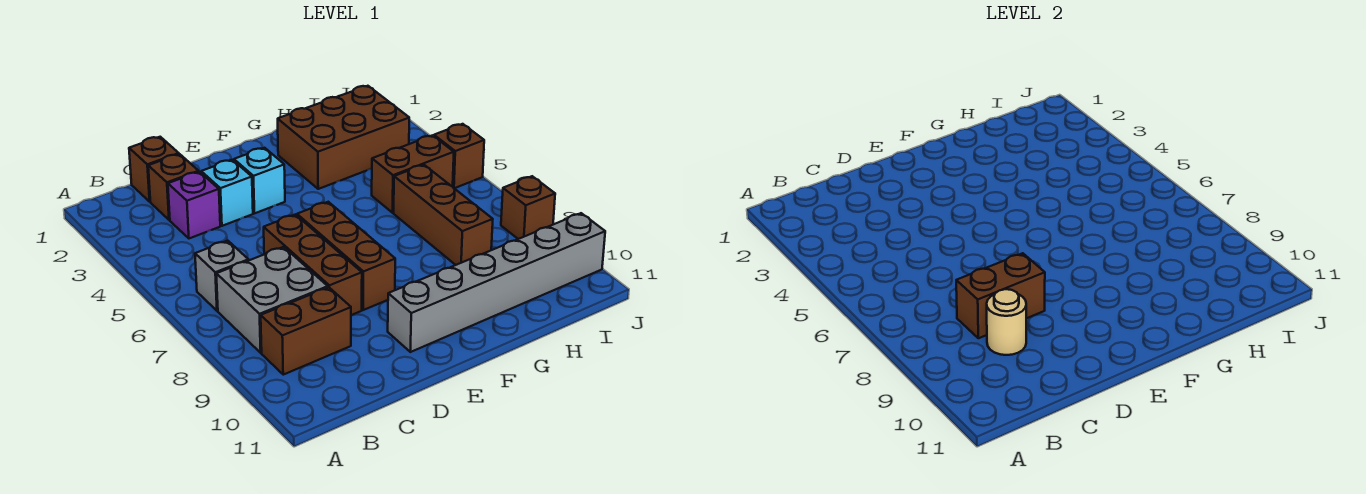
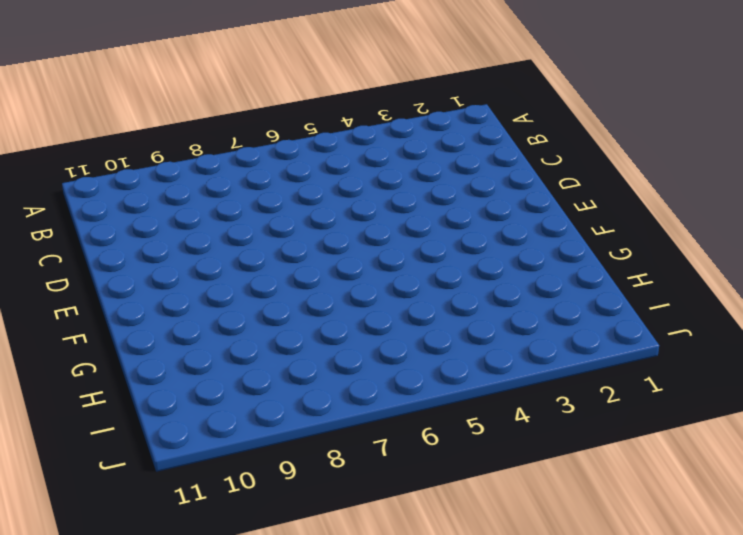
none -> grey 1x1 brick [195,241,248,311]
none -> grey 2x2 brick [216,247,328,353]
none -> brown 1x2 brick [261,287,351,375]

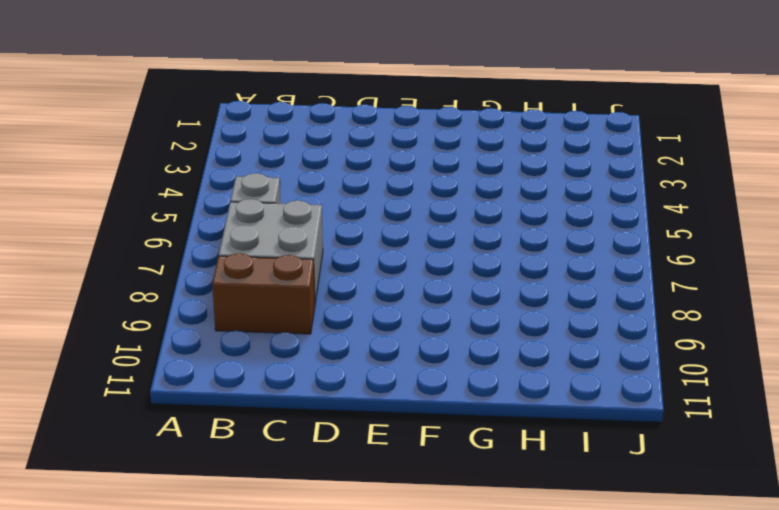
none -> brown 1x1 brick [129,137,179,202]
none -> brown 1x1 brick [148,154,199,220]
none -> purple 1x1 brick [168,172,220,238]

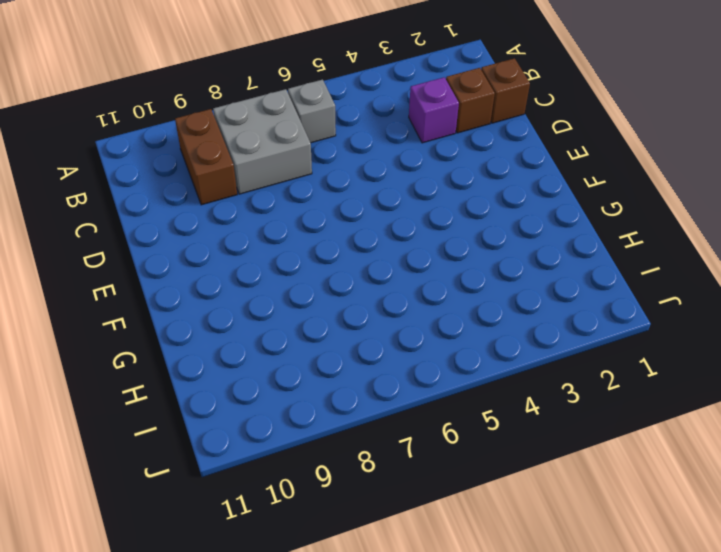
none -> cyan 1x1 brick [201,160,253,226]
none -> brown 1x3 brick [264,214,362,315]
none -> cyan 1x1 brick [234,148,285,213]

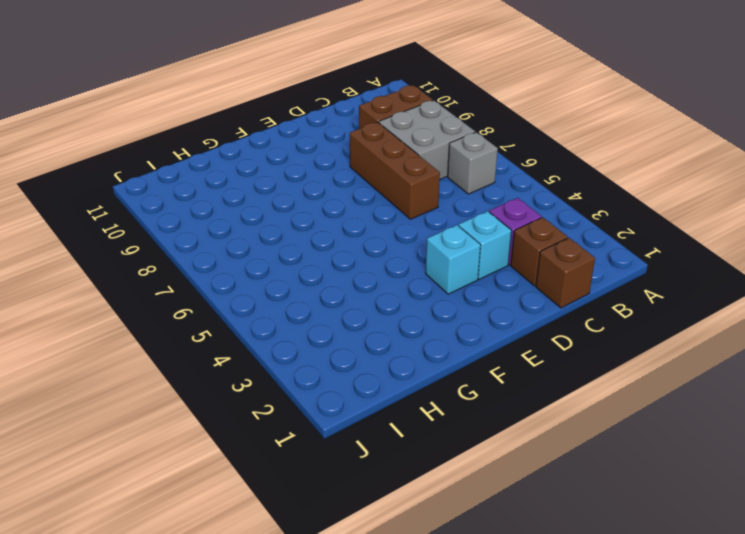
none -> brown 1x3 brick [297,202,395,310]
none -> grey 1x6 brick [388,213,605,352]
none -> brown 2x3 brick [278,86,409,189]

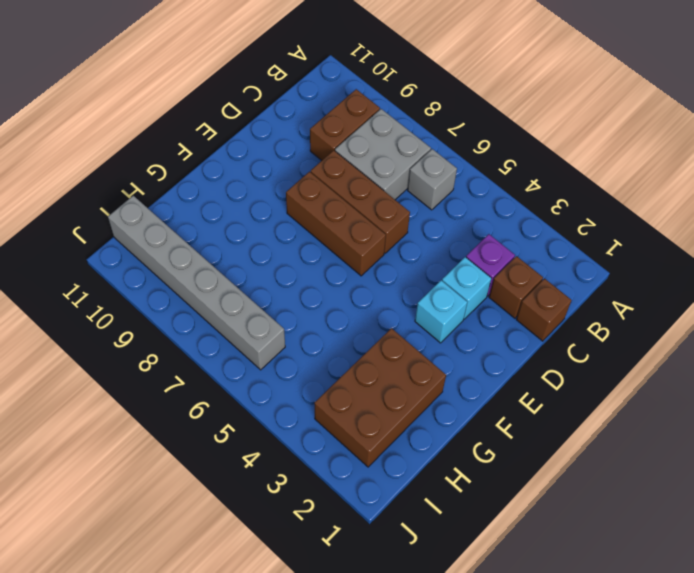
grey 1x6 brick [108,196,285,370] -> grey 1x6 brick turned to [388,213,605,352]
none -> brown 1x2 brick [372,135,454,213]
none -> brown 1x3 brick [394,165,493,265]
none -> brown 1x1 brick [434,124,484,188]

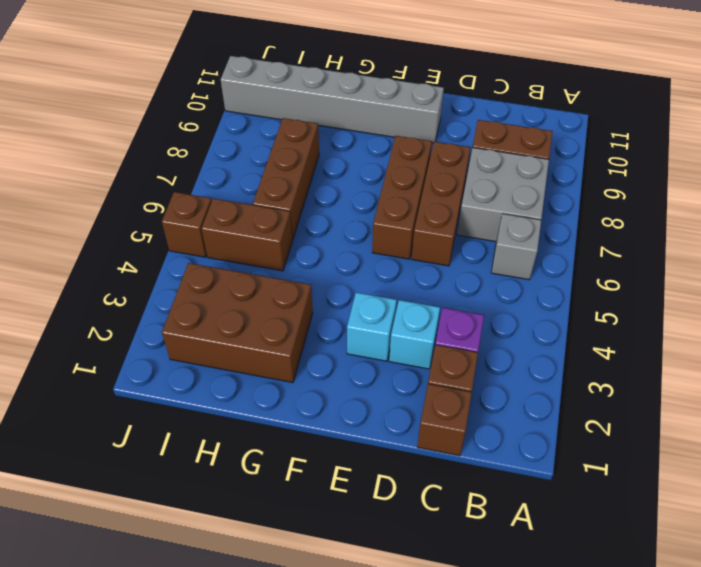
none -> brown 1x1 brick [501,176,555,239]
none -> brown 1x2 brick [956,253,1045,338]
none -> tan 1x1 round brick [987,289,1026,355]

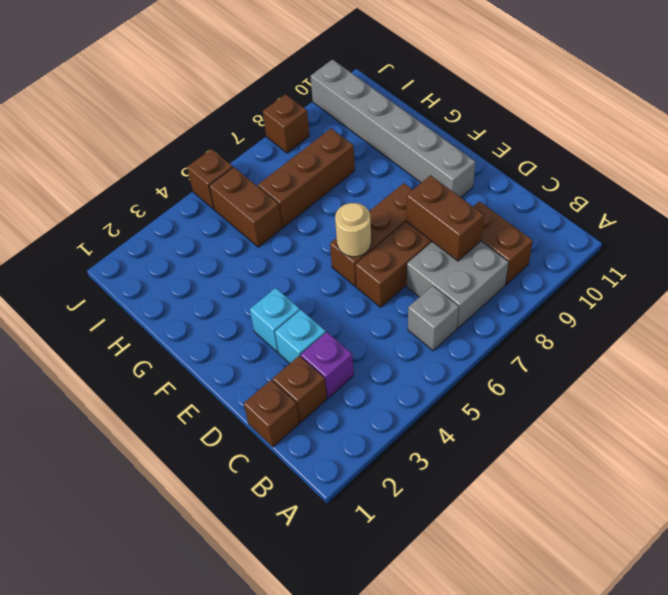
tan 1x1 round brick [335,203,371,257] -> tan 1x1 round brick moved to [987,289,1026,355]
none -> brown 2x3 brick [278,86,409,189]

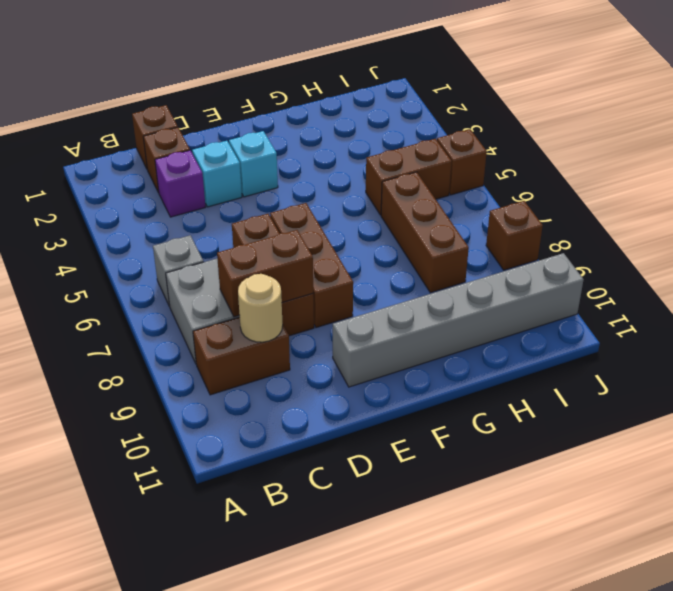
none -> brown 2x3 brick [278,86,409,189]

